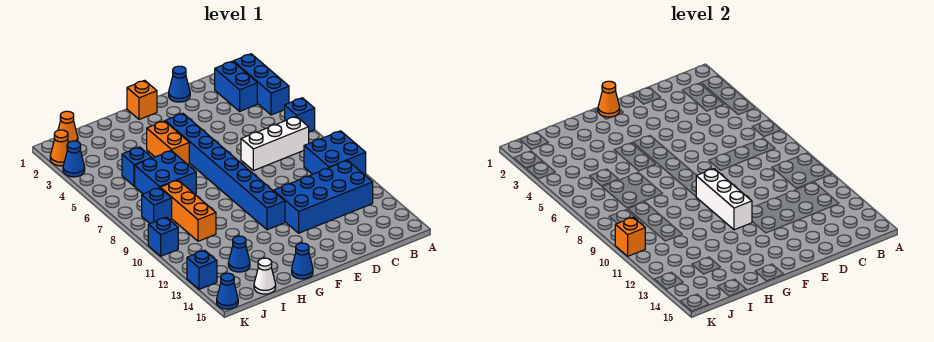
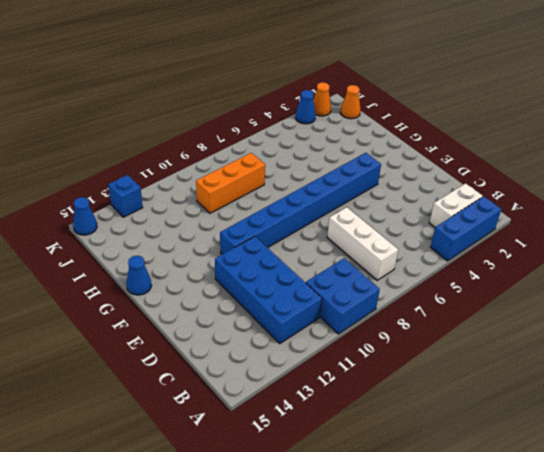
white 1x2 brick [429,183,483,227] -> blue 1x2 brick [215,61,257,111]
none -> blue 1x1 brick [285,98,315,132]
none -> blue 1x1 cone [169,66,190,102]
none -> orange 1x1 brick [127,80,157,120]

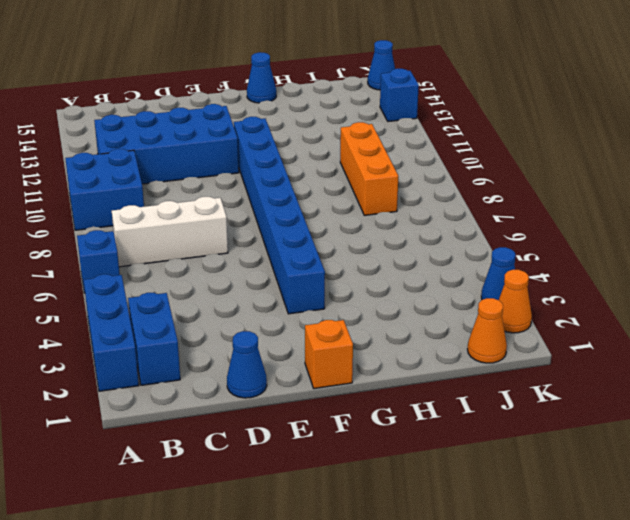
none -> orange 1x2 brick [147,121,189,165]
none -> blue 2x2 brick [135,151,196,194]
none -> blue 1x1 brick [122,147,152,186]

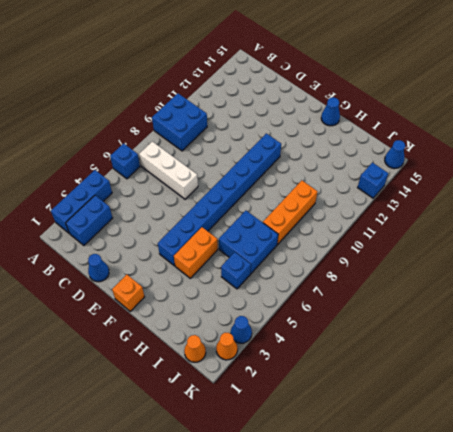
none -> blue 2x4 brick [274,161,373,233]
none -> blue 1x1 cone [228,236,250,272]
none -> white 1x1 cone [254,258,276,294]

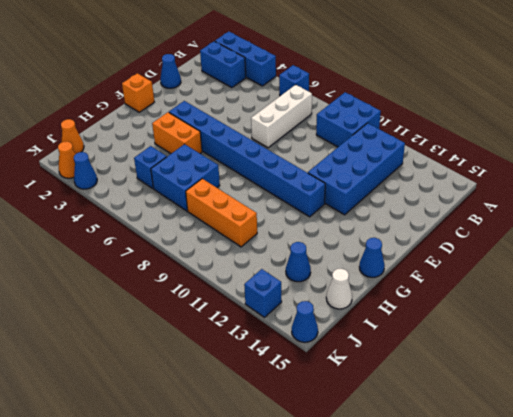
none -> blue 1x1 brick [142,188,172,223]
none -> blue 1x1 brick [148,217,178,256]
none -> orange 1x1 cone [598,81,620,117]

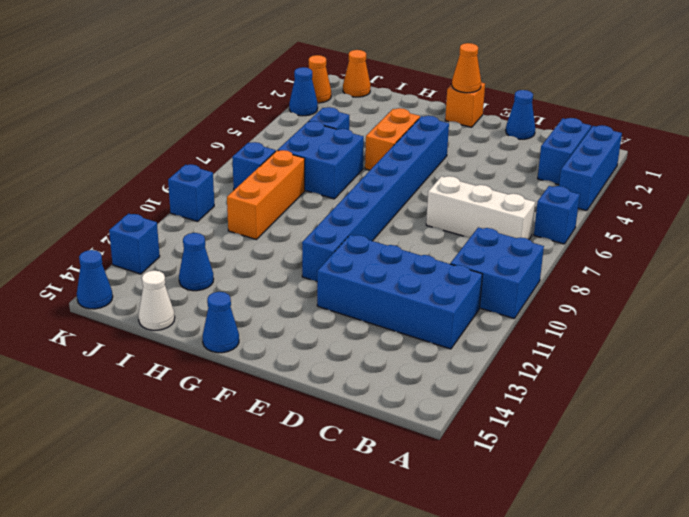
none -> white 1x3 brick [696,169,752,230]
none -> orange 1x1 brick [615,217,645,256]

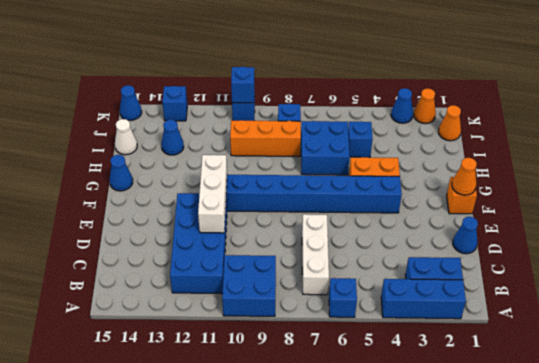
white 1x3 brick [198,155,227,233] -> white 1x3 brick turned to [696,169,752,230]
blue 1x1 brick [231,67,254,103] -> orange 1x1 brick [615,217,645,256]

